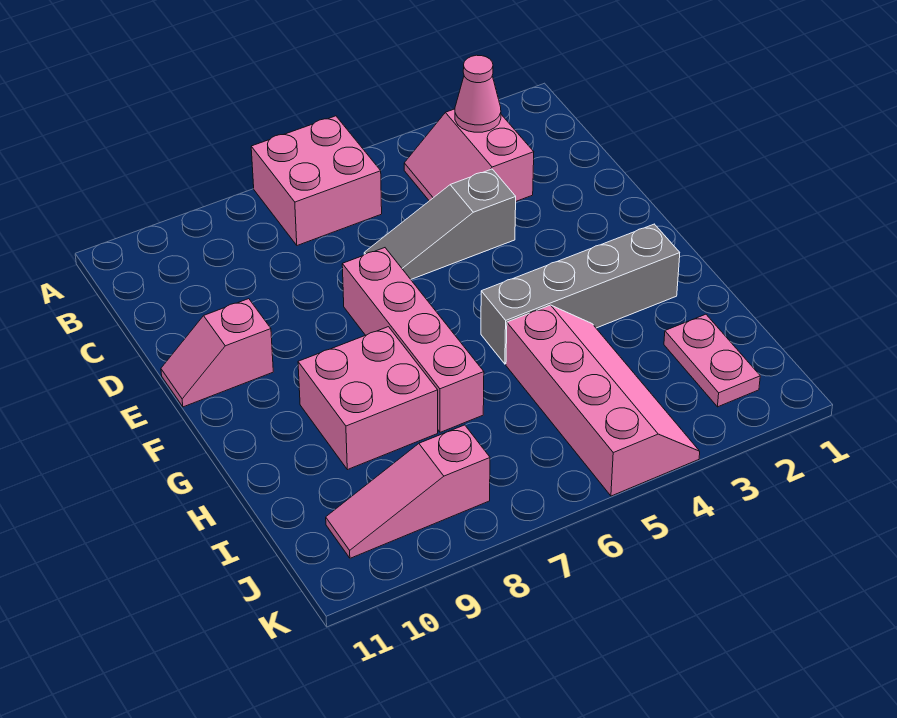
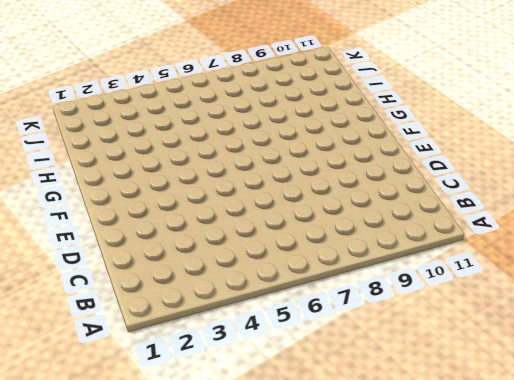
none -> pink 2x2 brick [251,116,382,245]
none -> pink 2x2 slope [404,109,534,201]

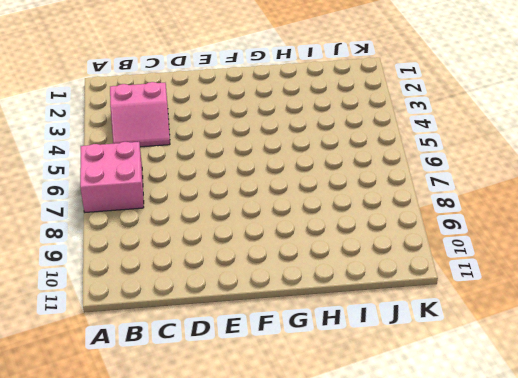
none -> grey 1x3 slope [364,169,516,279]
none -> pink 1x4 brick [342,248,484,432]

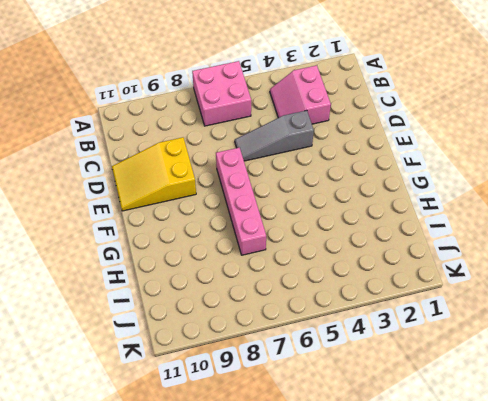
yellow 2x3 slope [112,137,196,211] -> pink 1x2 slope [161,299,273,407]
none -> grey 1x4 brick [481,224,680,364]
none -> pink 2x2 brick [298,327,438,470]

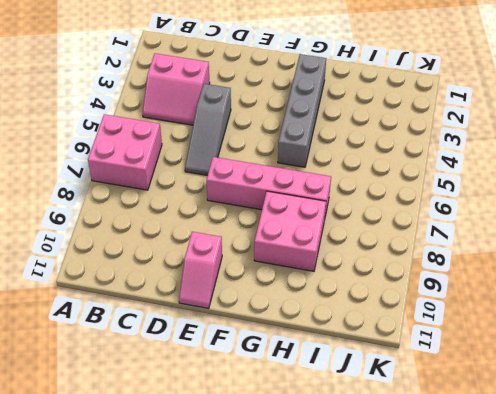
none -> pink 2x4 slope [506,305,700,496]
none -> pink 1x2 plate [664,314,760,407]

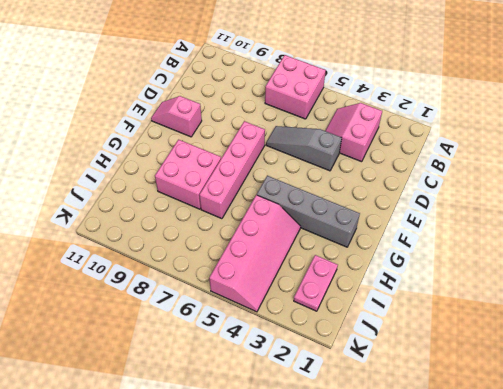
none -> pink 1x3 slope [326,425,490,558]
none -> pink 1x1 cone [455,55,501,132]

